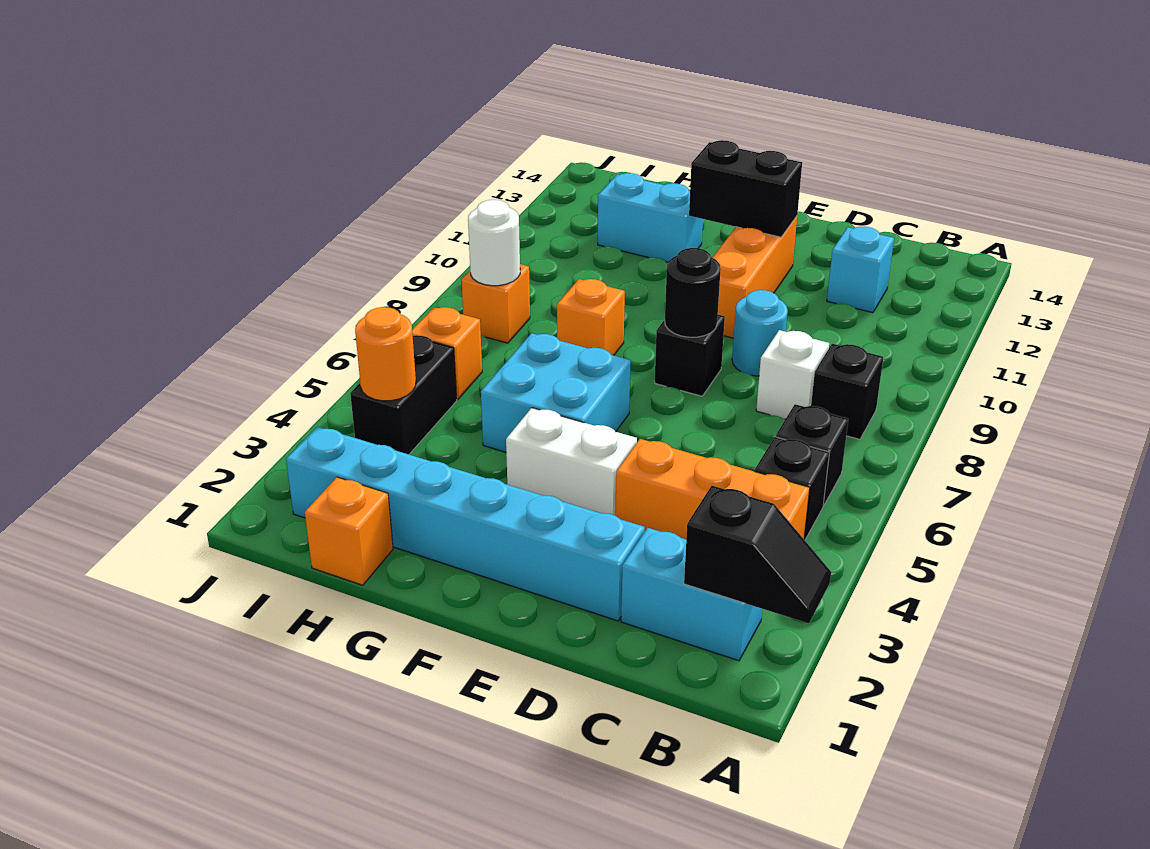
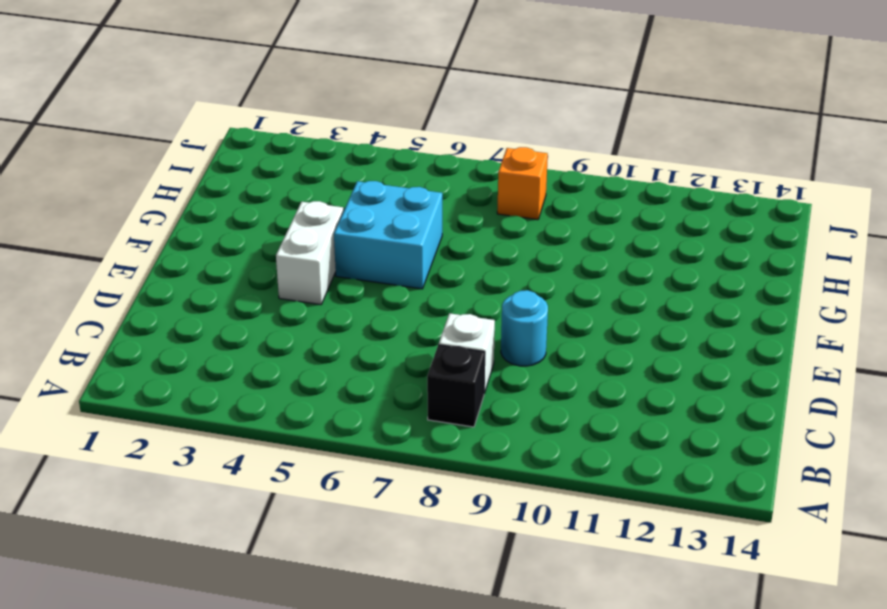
none -> cyan 1x2 brick [621,528,762,661]
none -> orange 1x3 brick [615,439,810,539]
none -> black 1x1 brick [754,437,830,540]

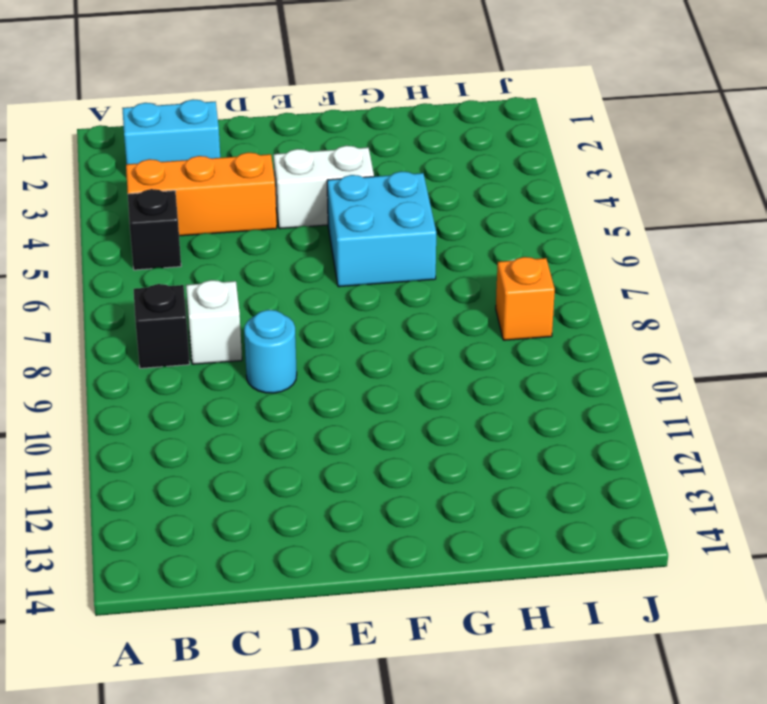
none -> black 1x1 brick [776,404,848,506]
none -> cyan 1x1 brick [827,227,894,313]
none -> cyan 1x6 brick [286,427,645,621]

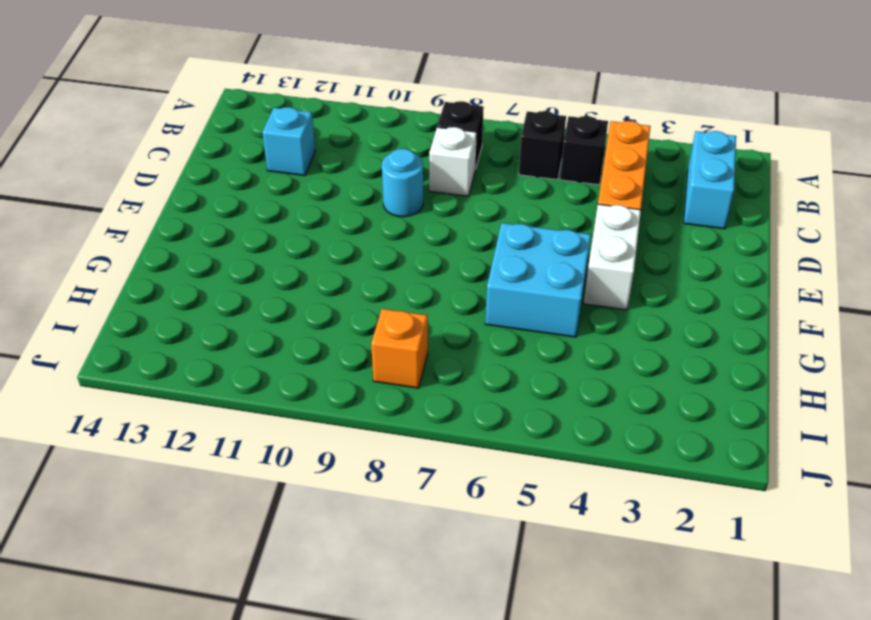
none -> cyan 1x6 brick [286,427,645,621]
none -> black 1x1 brick [655,315,725,396]
none -> orange 1x3 brick [712,216,797,338]

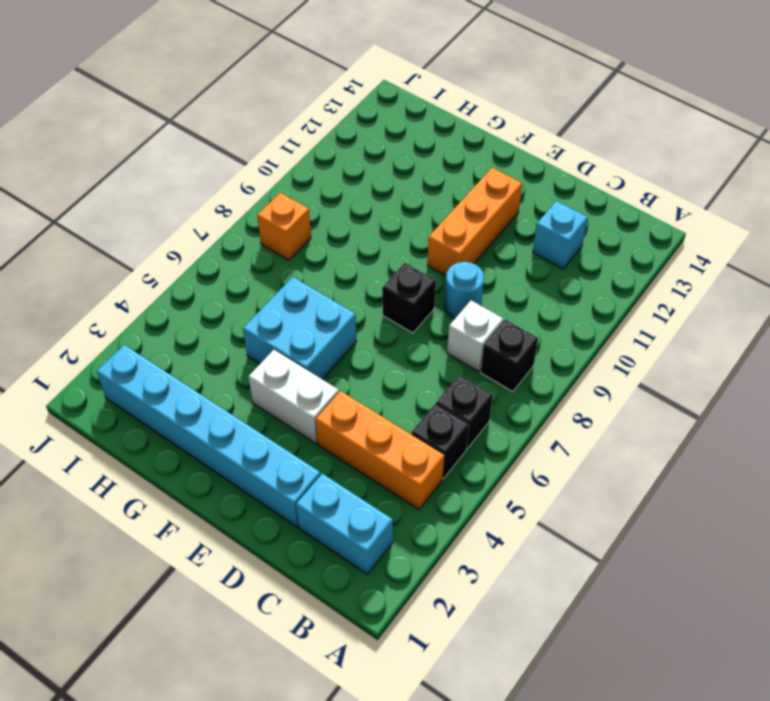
none -> orange 1x1 brick [557,279,625,355]
none -> cyan 1x2 brick [598,173,703,262]
none -> orange 1x1 brick [305,477,393,585]

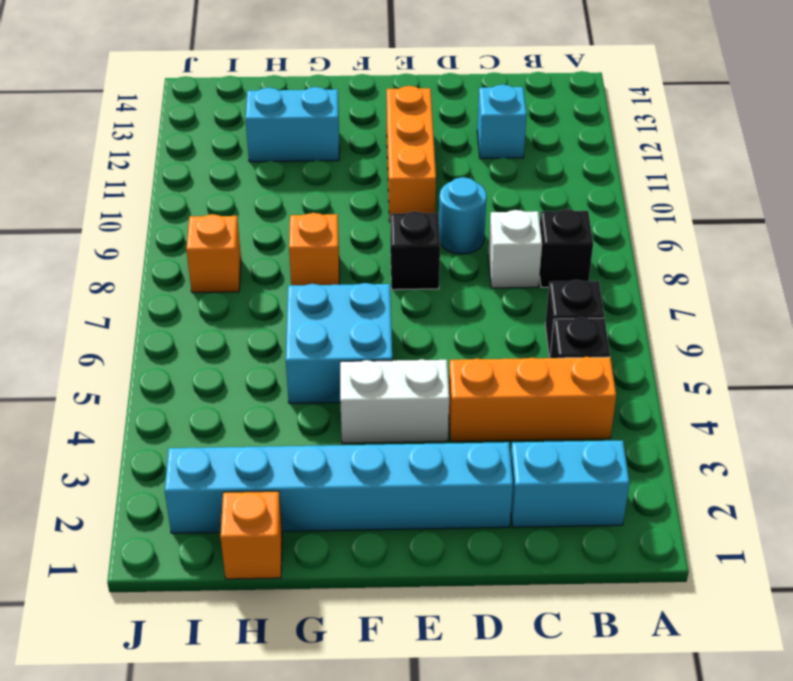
none -> black 1x2 brick [350,335,457,454]
none -> orange 1x1 brick [412,307,482,400]
none -> black 1x2 slope [684,486,831,623]

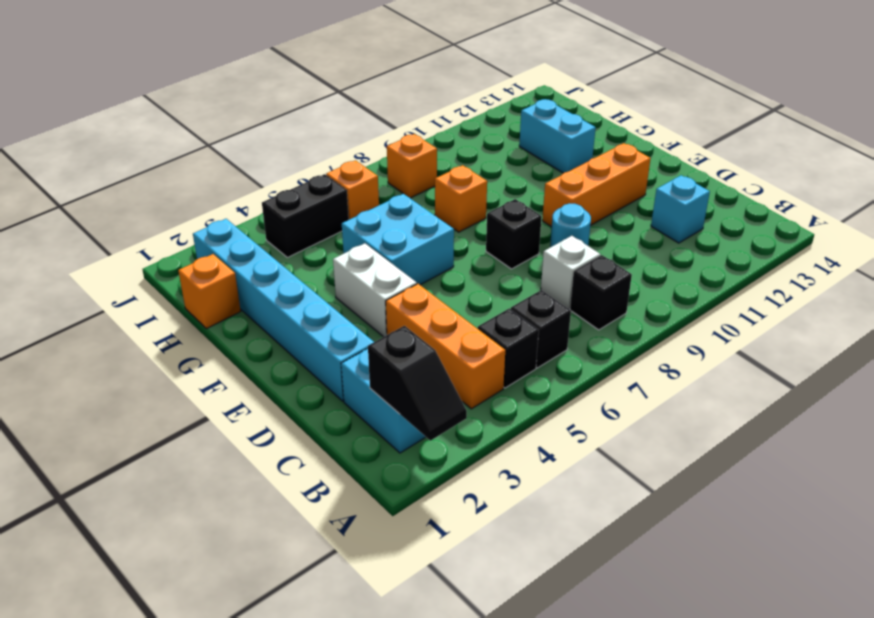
none -> black 1x1 round brick [665,248,721,337]
none -> black 1x2 brick [689,140,802,237]
none -> orange 1x1 round brick [355,307,416,401]

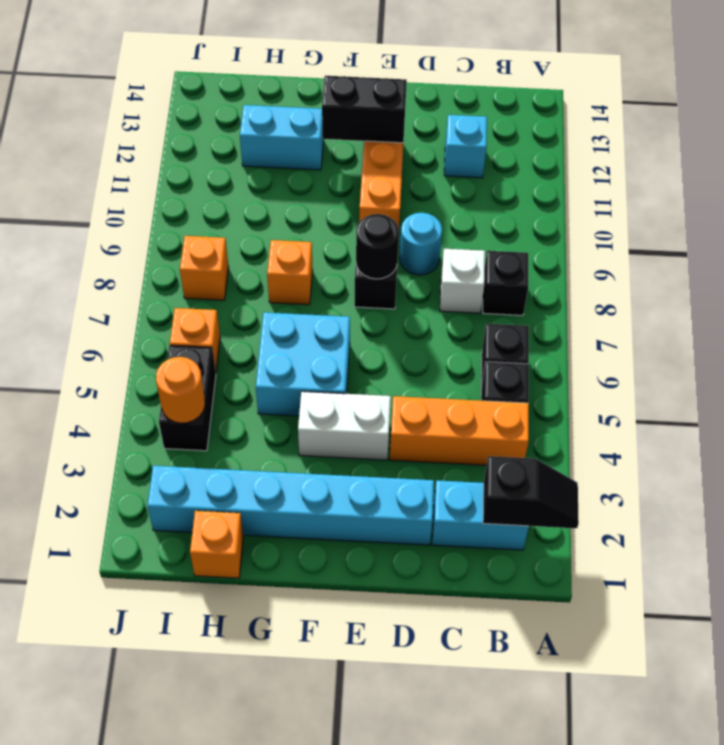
none -> white 1x1 round brick [468,200,520,286]

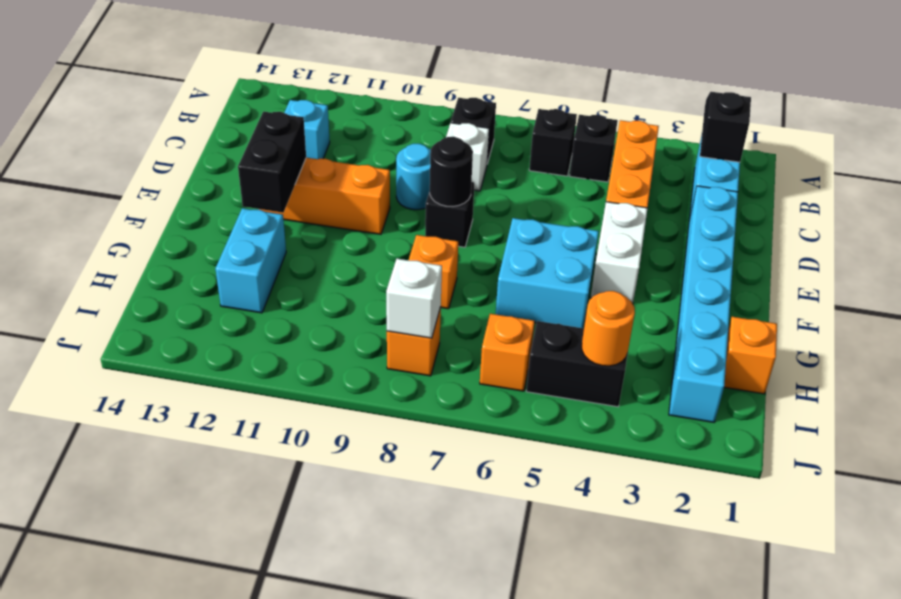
white 1x1 brick [386,259,442,338] -> white 1x1 round brick [468,200,520,286]

